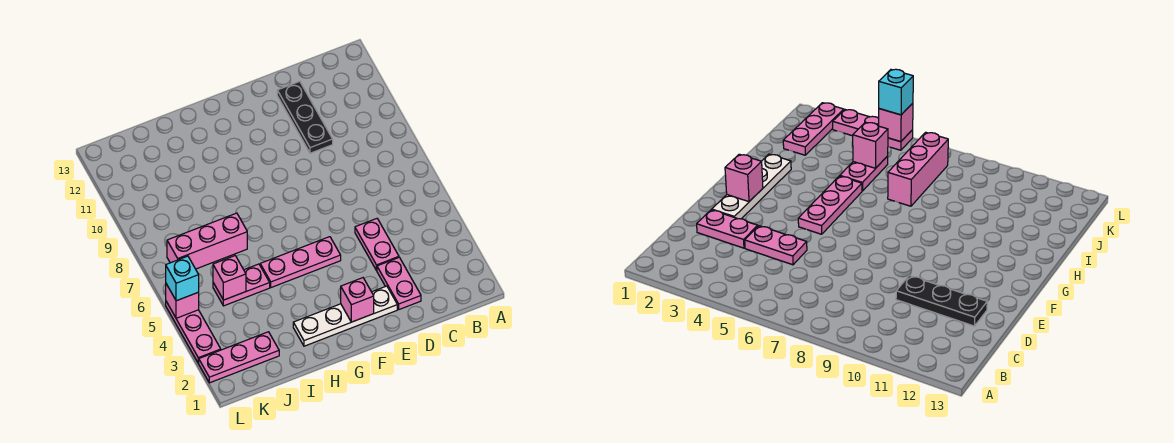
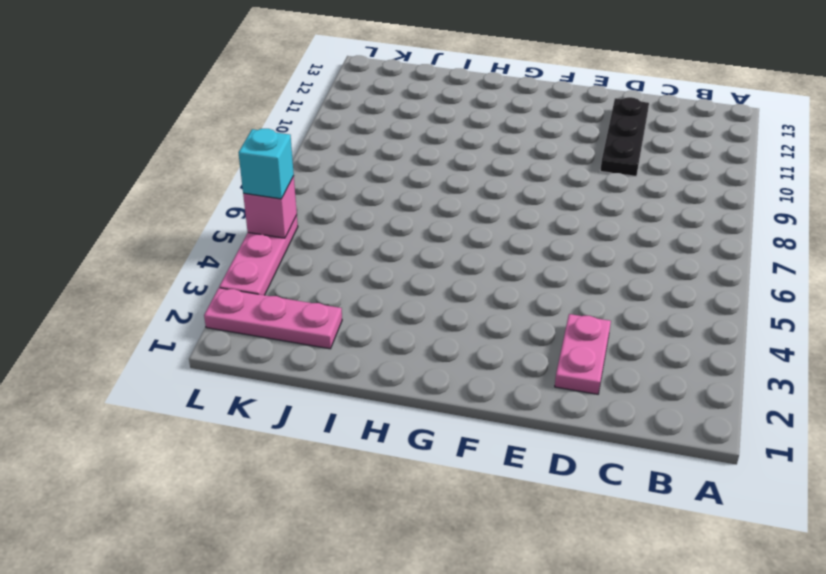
none -> pink 1x2 plate [355,219,399,271]
none -> white 1x4 plate [293,286,397,346]
none -> pink 1x3 plate [260,237,341,287]

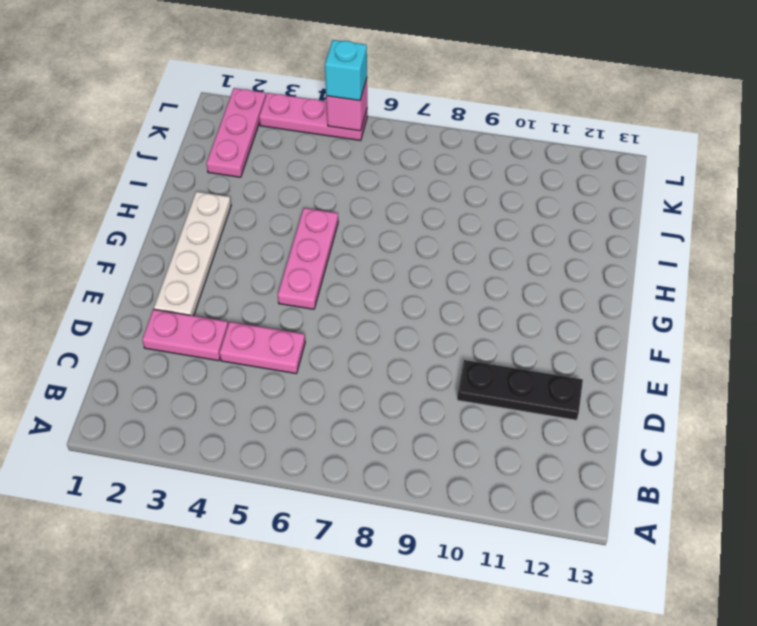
none -> pink 1x2 plate [213,264,270,306]
none -> pink 1x3 brick [167,213,247,269]
none -> pink 1x1 brick [341,278,374,322]

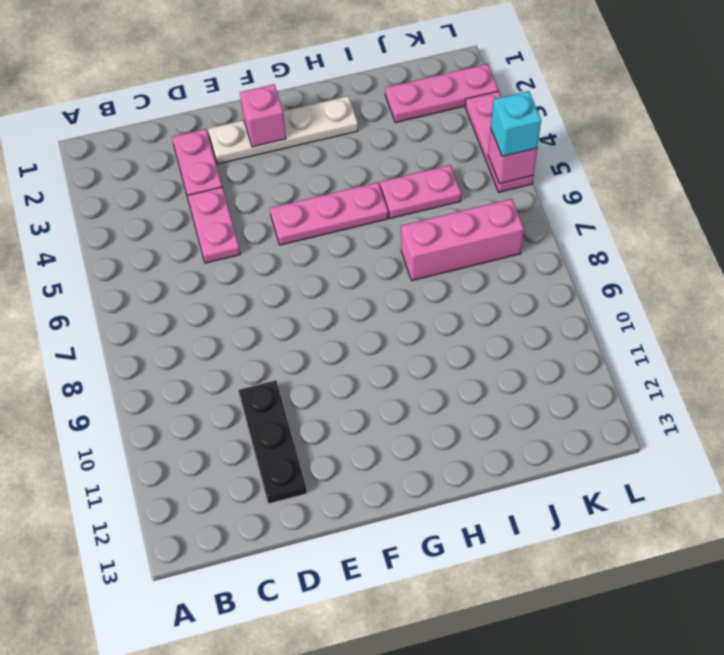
none -> pink 1x1 brick [213,256,246,300]

